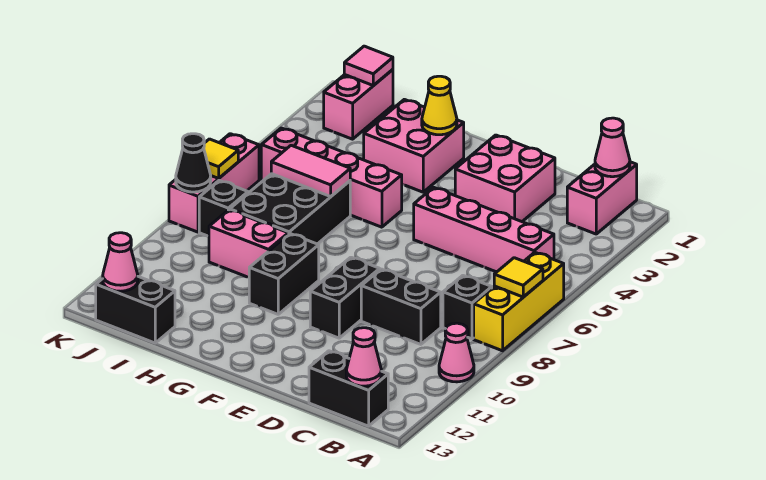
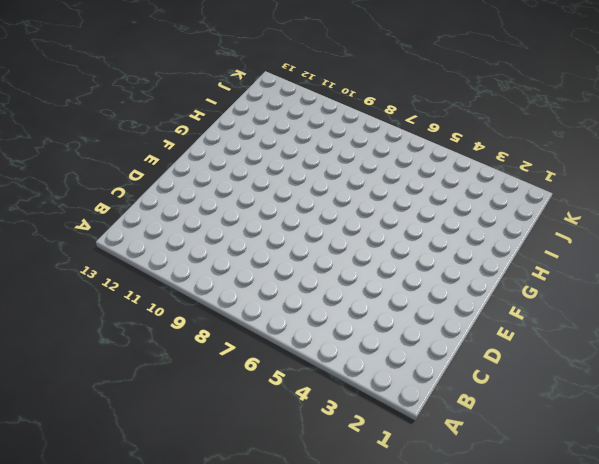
none -> yellow 1x3 brick [474,252,564,351]
none -> pink 1x1 cone [439,323,474,382]
none -> pink 1x2 brick [567,162,637,234]

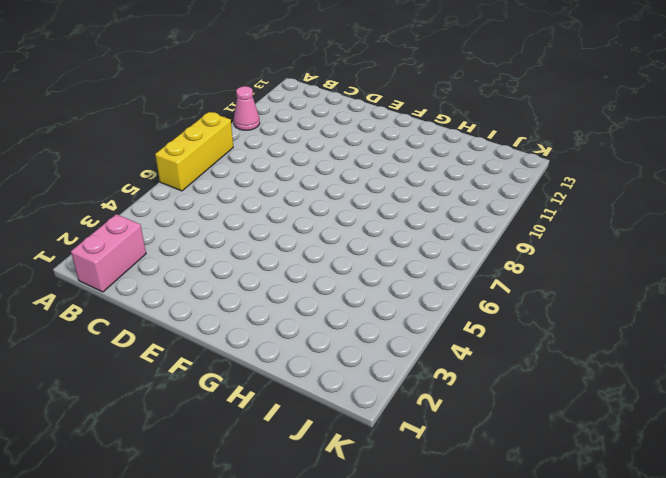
none -> pink 1x4 brick [414,187,554,272]
none -> black 1x1 brick [443,276,492,339]
none -> black 1x2 brick [309,351,388,426]

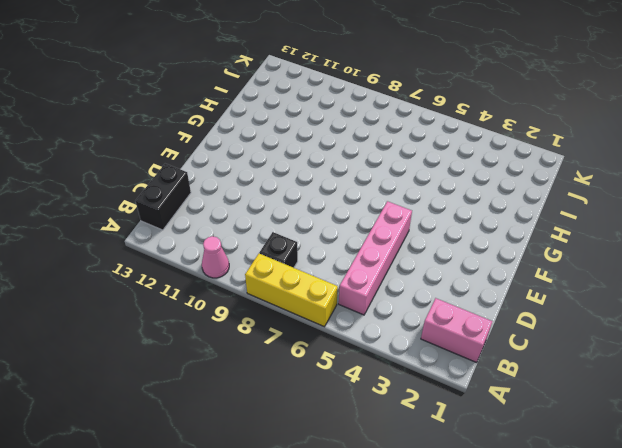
none -> black 1x2 brick [361,269,441,344]
none -> pink 2x2 brick [455,135,555,222]
none -> black 1x2 brick [310,257,380,338]

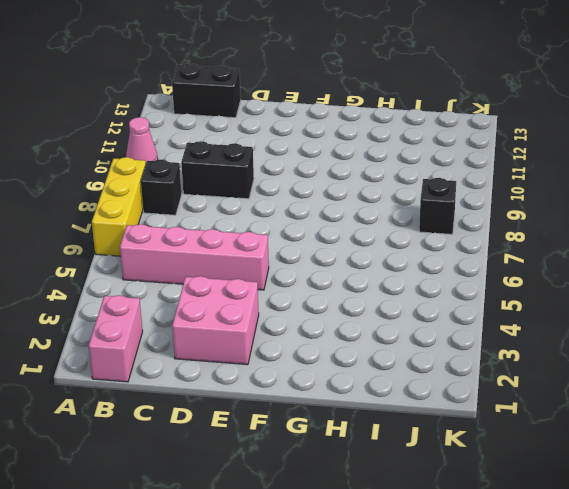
none -> black 1x2 brick [310,257,380,338]
none -> pink 2x2 brick [364,99,464,192]
none -> pink 1x4 brick [261,128,402,227]

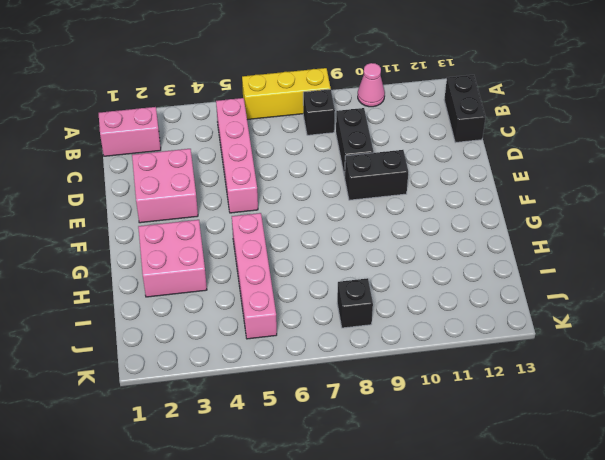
none -> black 1x2 brick [249,234,319,314]
none -> black 2x3 brick [230,174,350,244]
none -> pink 1x2 brick [209,210,288,277]

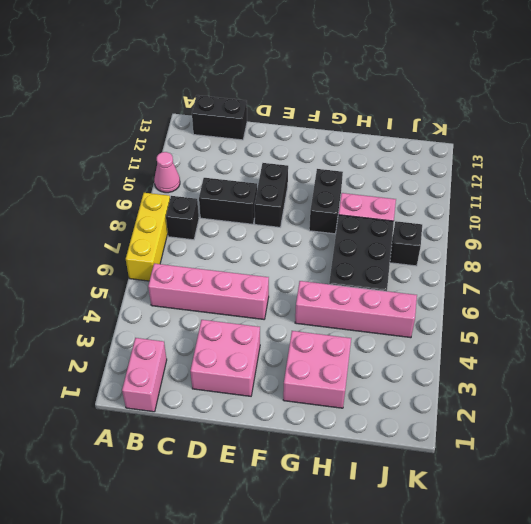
none -> black 1x2 brick [96,277,175,343]
none -> pink 1x2 brick [324,69,393,139]
none -> pink 1x3 brick [169,134,259,232]

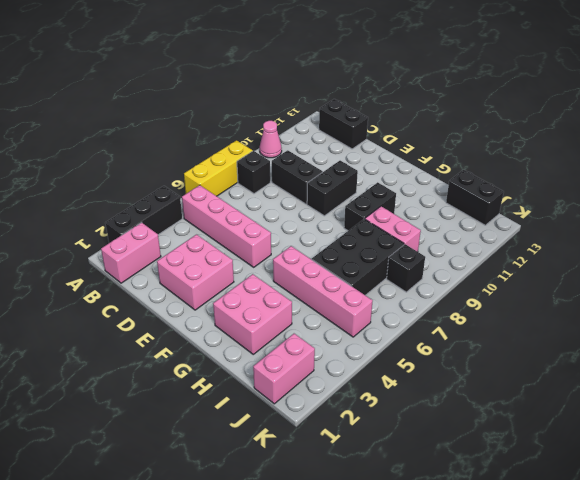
black 1x3 brick [105,186,182,243] -> none
none -> pink 1x3 brick [169,134,259,232]
none -> yellow 1x1 tile [494,258,543,297]
none -> pink 1x1 cone [595,118,630,177]

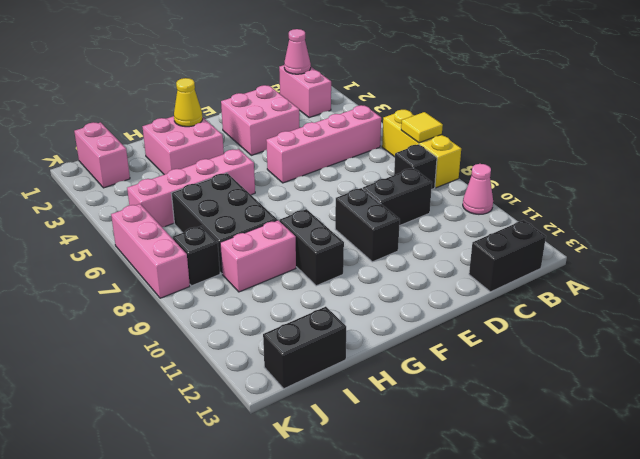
none -> pink 1x1 cone [346,328,381,386]
none -> pink 1x2 tile [271,145,350,196]
none -> pink 1x1 tile [344,46,393,86]

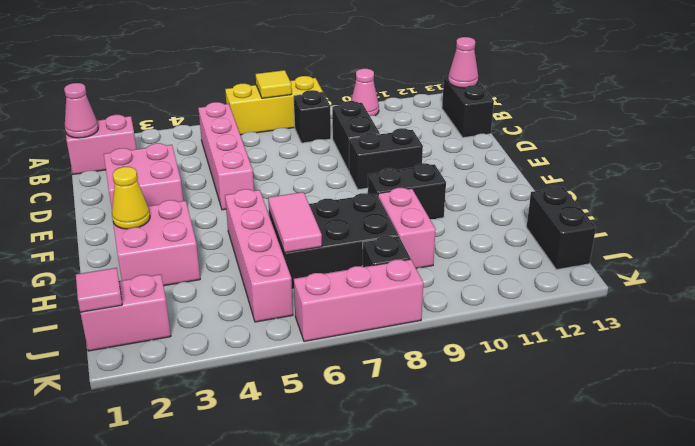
none -> pink 1x1 cone [103,233,138,291]
none -> yellow 1x1 tile [204,139,238,178]
none -> black 1x1 cone [176,134,211,192]

